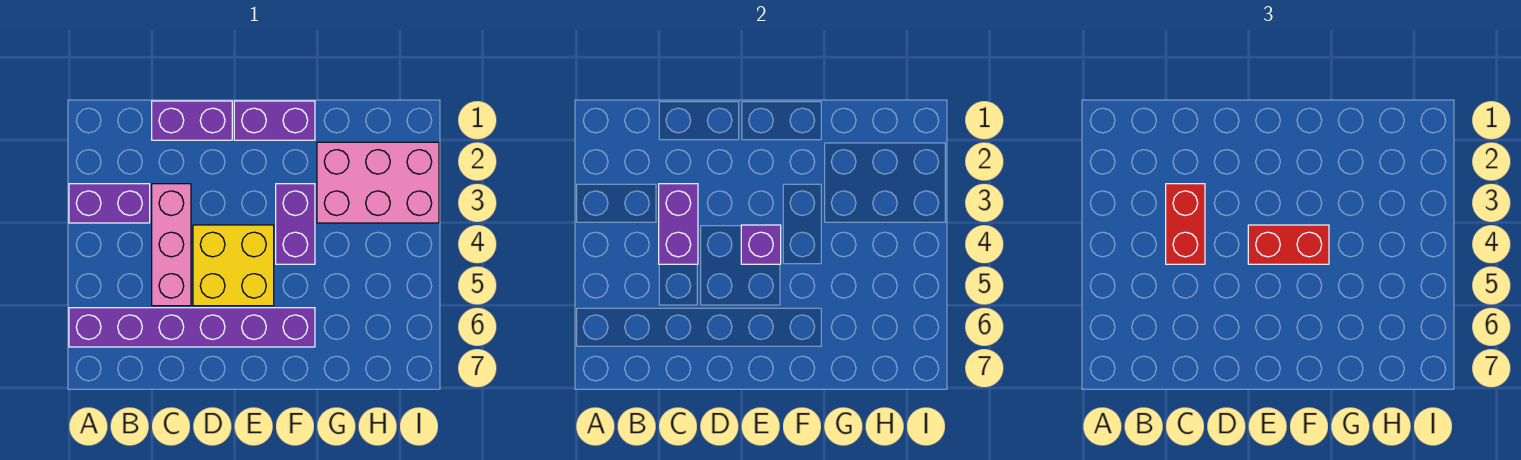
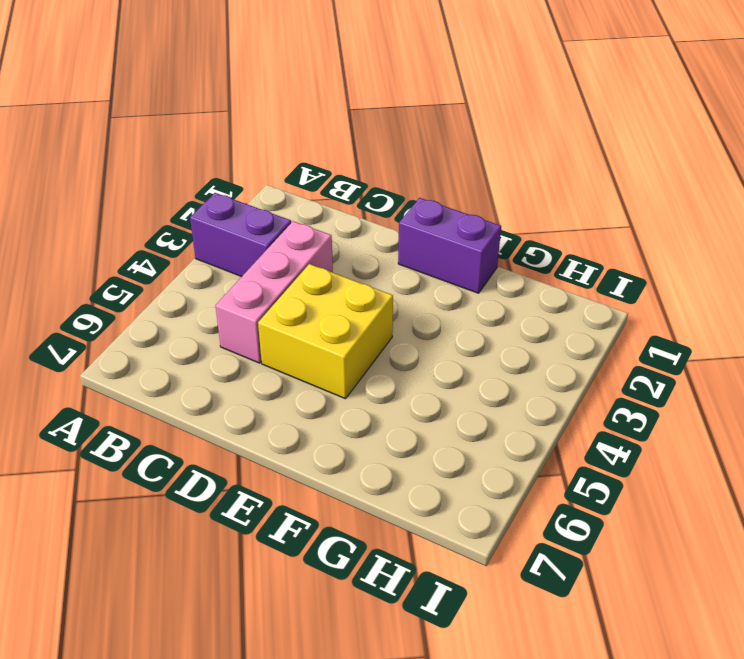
none -> purple 1x6 brick [69,308,315,347]
none -> purple 1x2 brick [152,101,232,140]
none -> purple 1x2 brick [276,184,315,264]

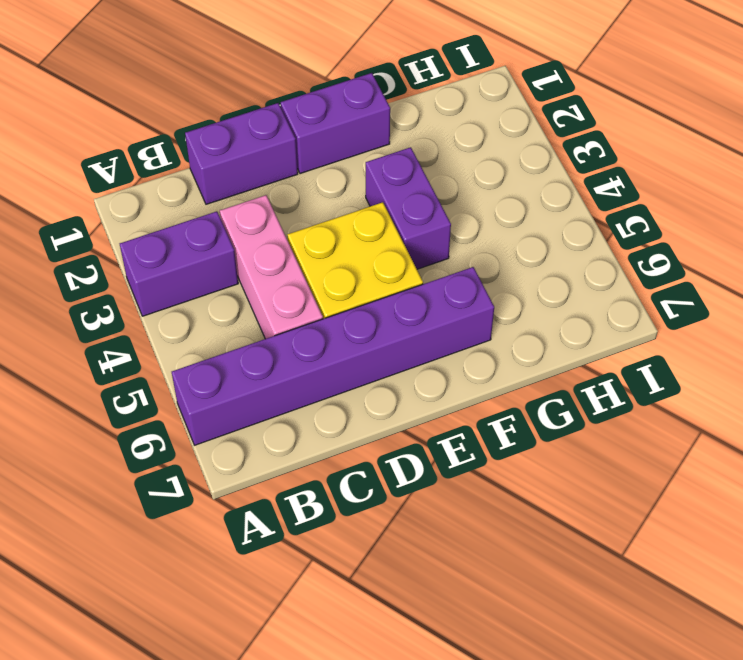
none -> pink 2x3 brick [317,142,439,223]
none -> purple 1x2 brick [659,184,698,264]
none -> purple 1x1 brick [741,225,781,264]

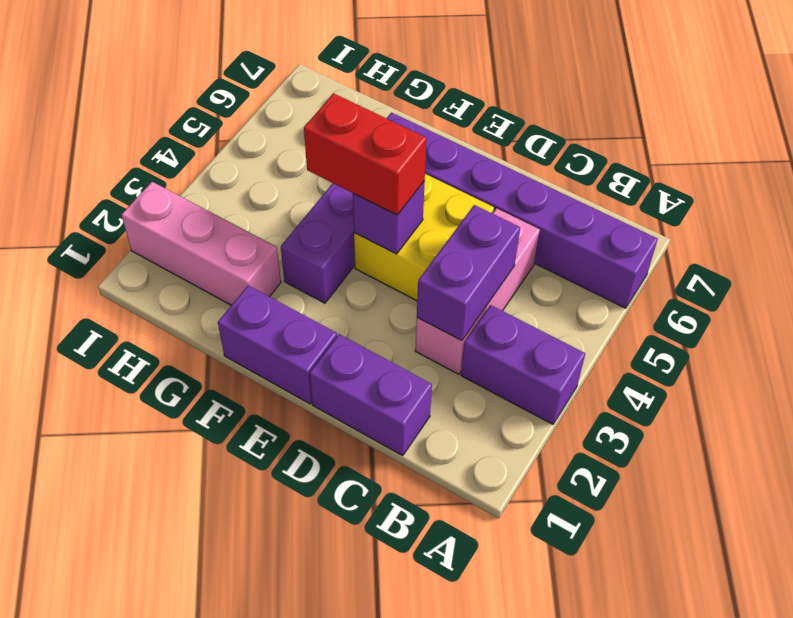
pink 1x3 brick [122,182,281,305] -> pink 2x3 brick [317,142,439,223]
none -> red 1x2 brick [1166,184,1205,264]

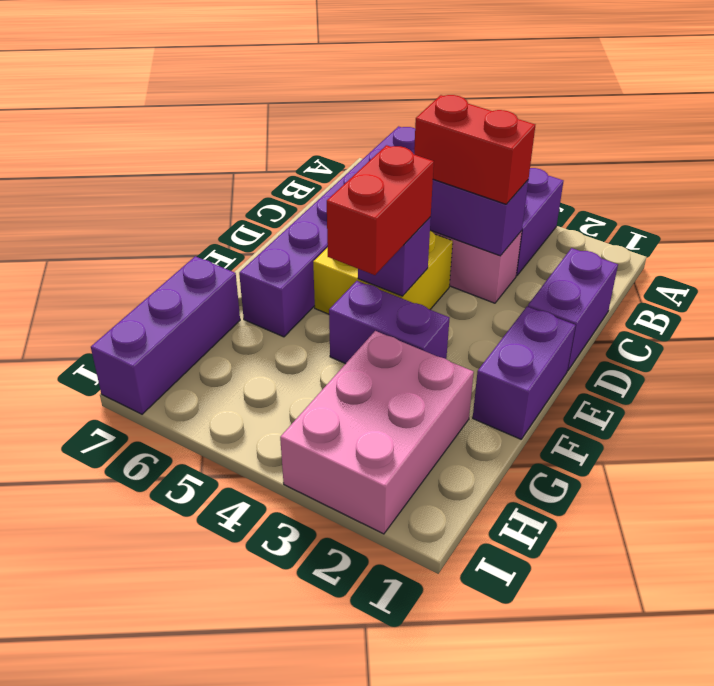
purple 1x3 brick [91,256,240,414] -> none

